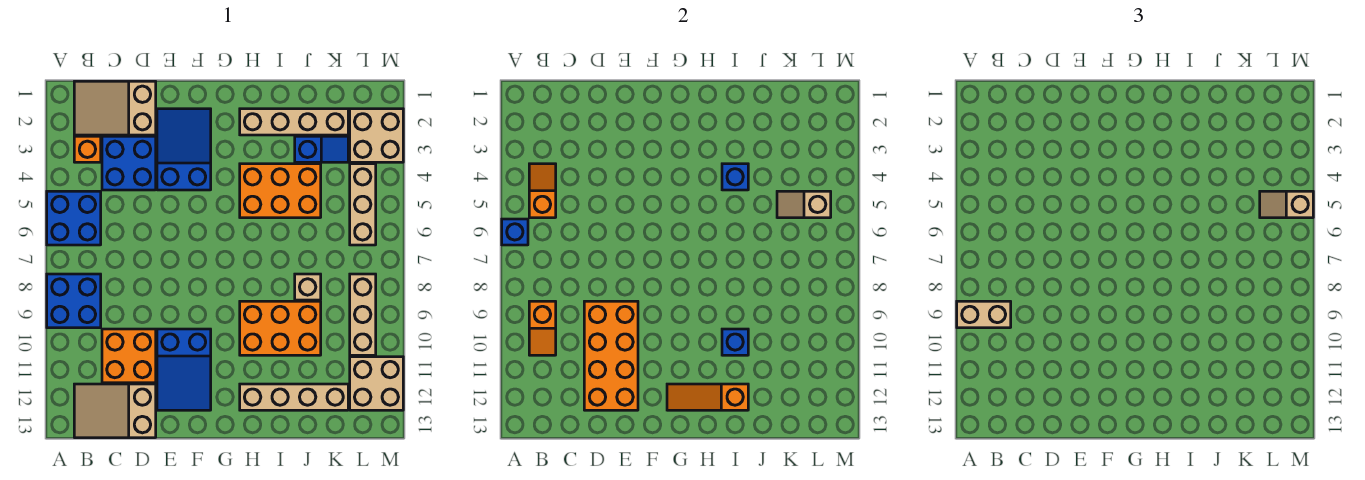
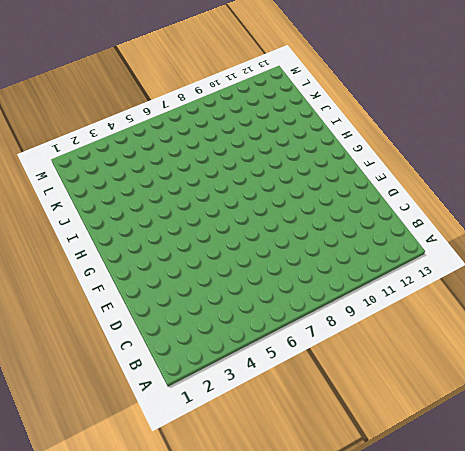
none -> blue 2x2 brick [47,191,101,245]
none -> blue 2x2 brick [47,274,101,328]
none -> tan 2x3 slope [74,81,156,135]

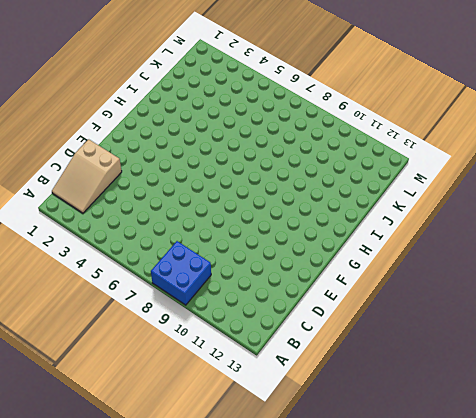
none -> blue 2x2 brick [47,191,101,245]
none -> orange 1x1 brick [74,136,101,162]
none -> tan 2x3 slope [74,384,156,438]

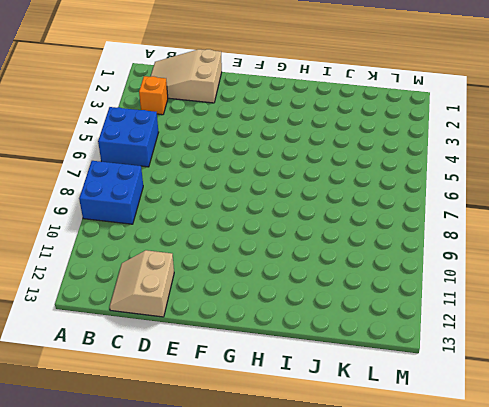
tan 2x2 slope [110,250,174,317] -> tan 2x3 slope [74,384,156,438]
none -> blue 2x2 brick [102,136,156,190]
none -> orange 2x2 brick [102,329,156,383]
none -> blue 2x3 slope [157,109,211,190]

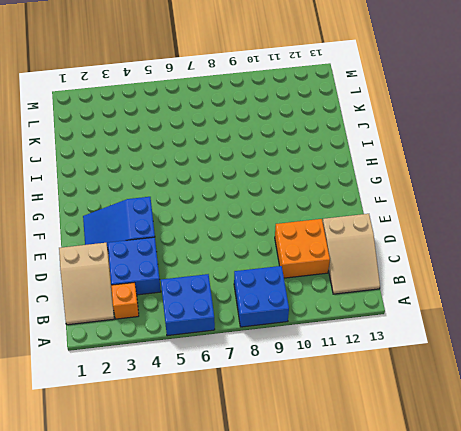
none -> blue 2x3 slope [157,329,211,410]
none -> tan 1x4 brick [240,109,348,135]
none -> orange 2x3 brick [240,164,321,218]

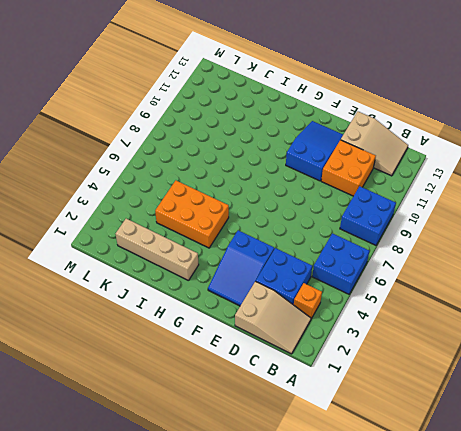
none -> orange 2x3 brick [240,301,321,355]
none -> tan 1x4 brick [240,384,348,410]
none -> blue 1x2 slope [295,136,348,162]

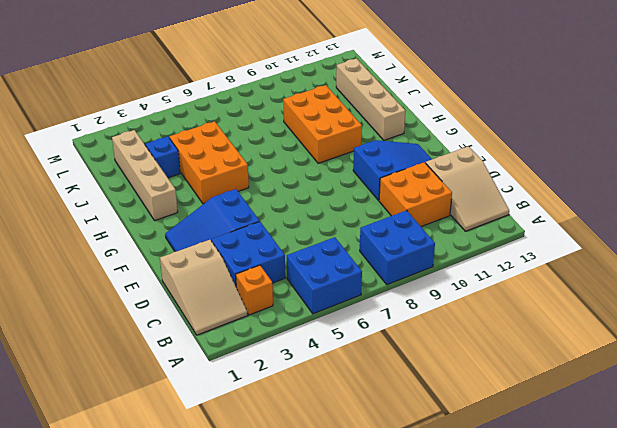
none -> tan 1x1 brick [295,274,321,300]
none -> tan 2x2 brick [350,109,403,162]
none -> tan 1x3 brick [350,164,376,245]

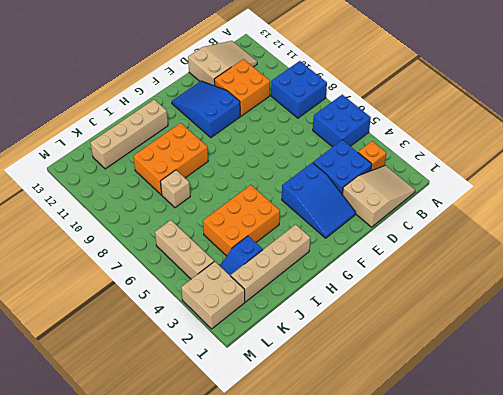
none -> tan 1x3 brick [350,274,376,355]
none -> tan 2x2 brick [350,357,403,410]
none -> blue 1x1 brick [502,219,528,245]

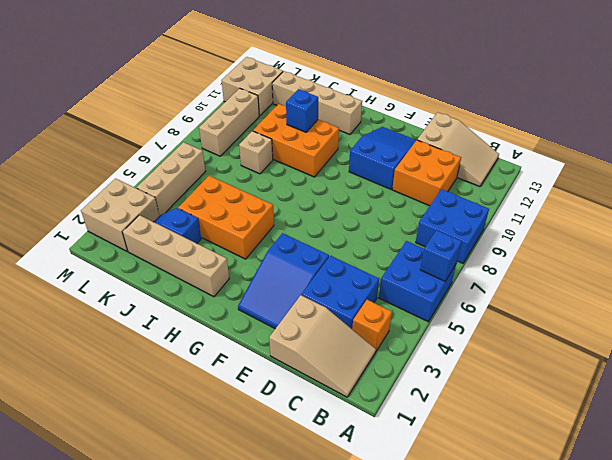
none -> orange 1x2 slope [529,164,556,218]
none -> orange 1x2 slope [529,301,556,355]
none -> orange 2x4 brick [584,301,638,410]

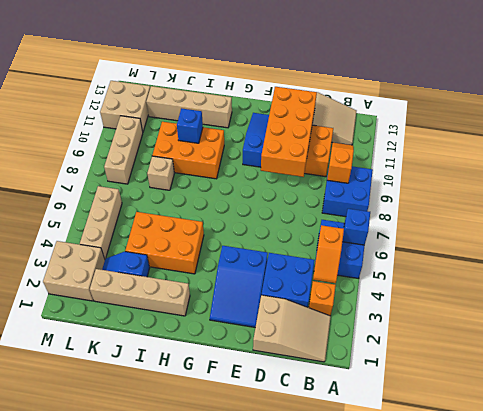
none -> orange 1x3 slope [667,384,748,410]
none -> blue 1x1 brick [722,164,748,190]
none -> tan 1x2 slope [777,191,831,218]

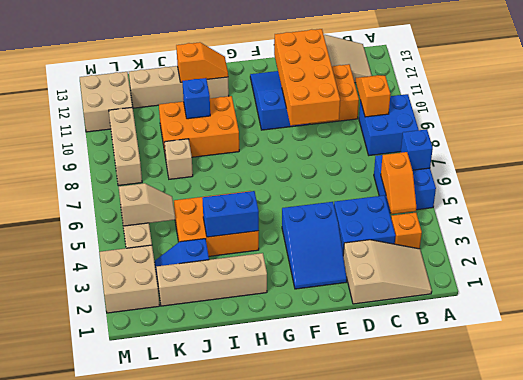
blue 1x2 brick [202,191,259,237] -> blue 1x1 brick [722,164,748,190]
orange 1x2 slope [176,42,228,82] -> orange 1x3 slope [667,384,748,410]
none -> tan 1x2 brick [957,301,1011,328]
none -> tan 1x2 slope [1260,191,1313,218]

